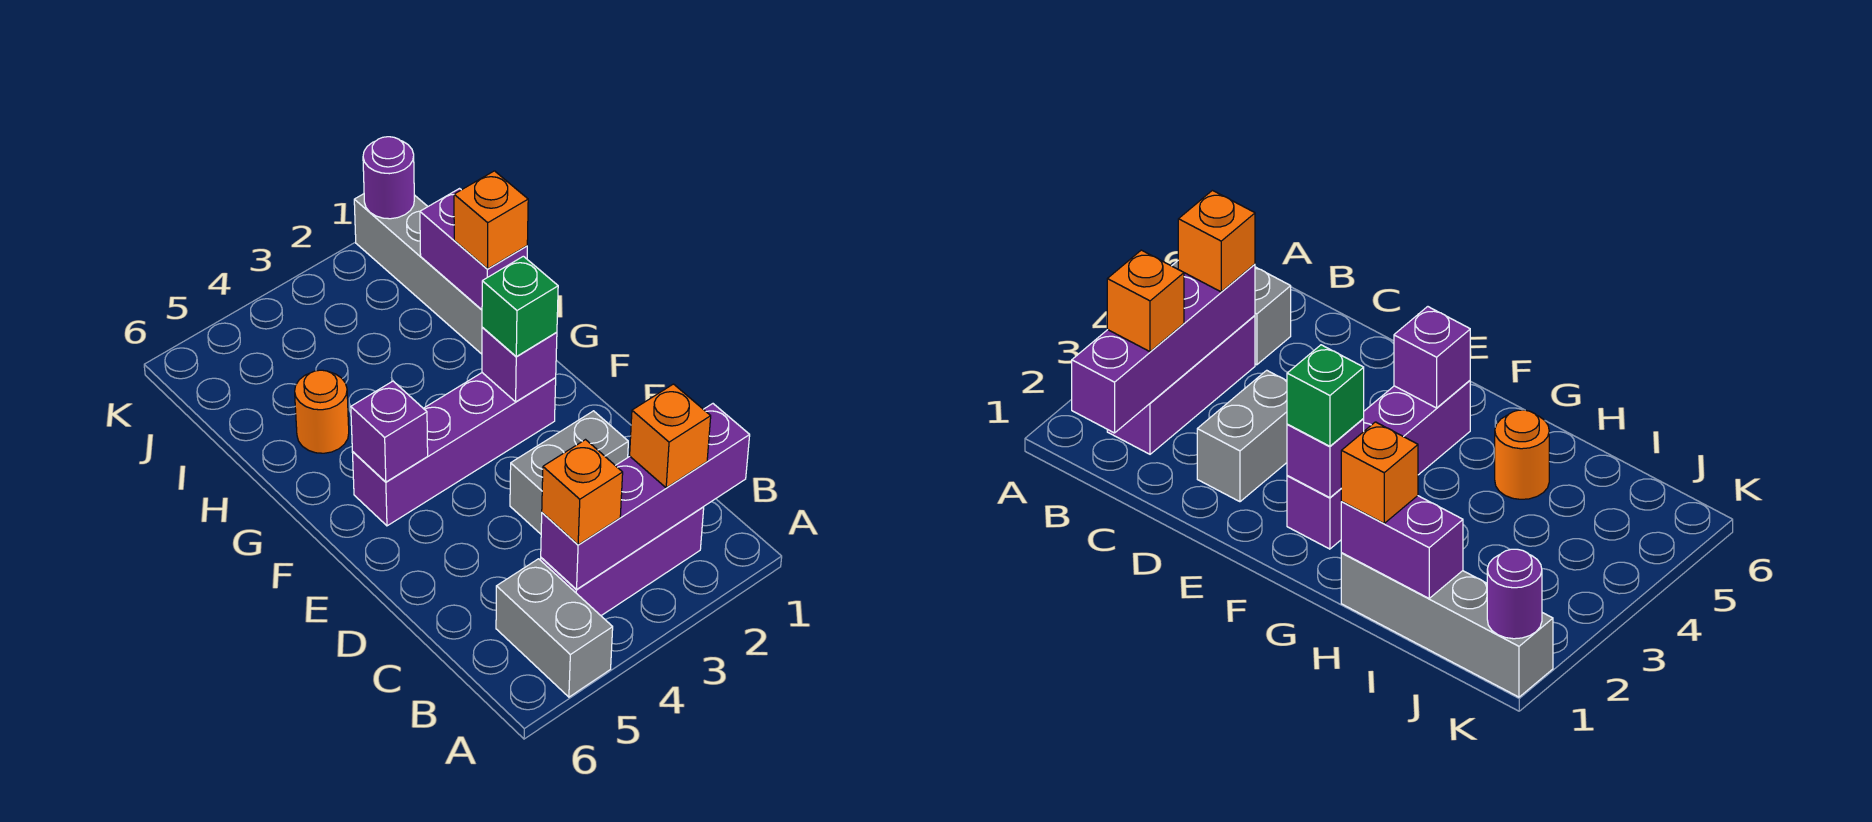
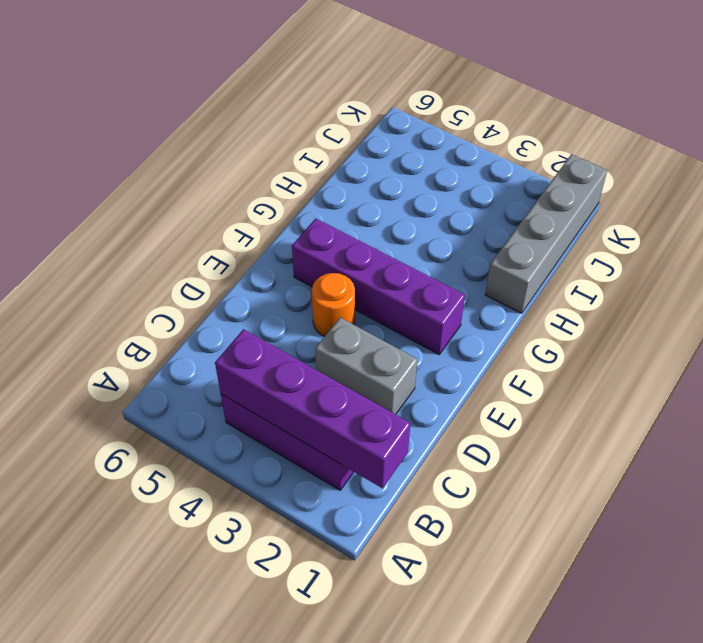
orange 1x1 round brick [312,273,355,336] -> orange 1x1 round brick moved to [295,370,349,453]
none -> grey 1x2 brick [496,559,613,697]
none -> purple 1x1 brick [482,328,557,402]
none -> purple 1x1 brick [351,381,428,482]

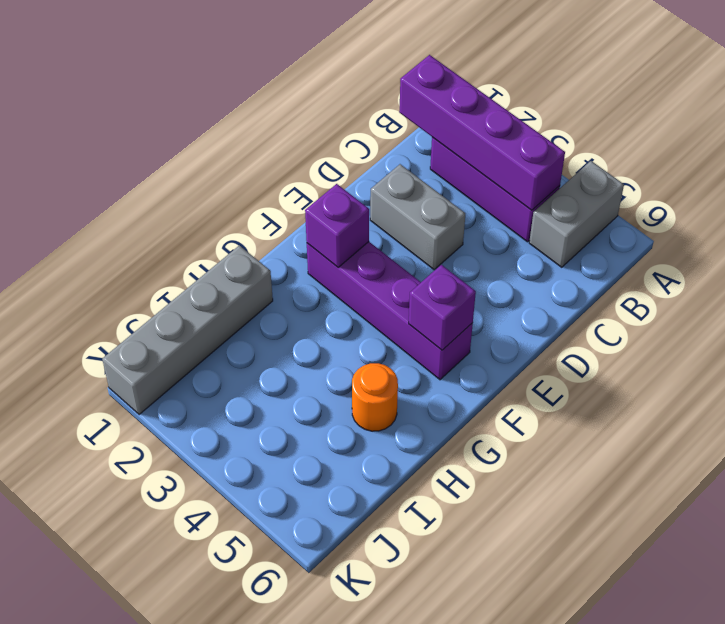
none -> purple 1x2 brick [420,189,527,310]
none -> purple 1x1 round brick [363,137,414,219]
none -> orange 1x1 brick [630,384,711,488]

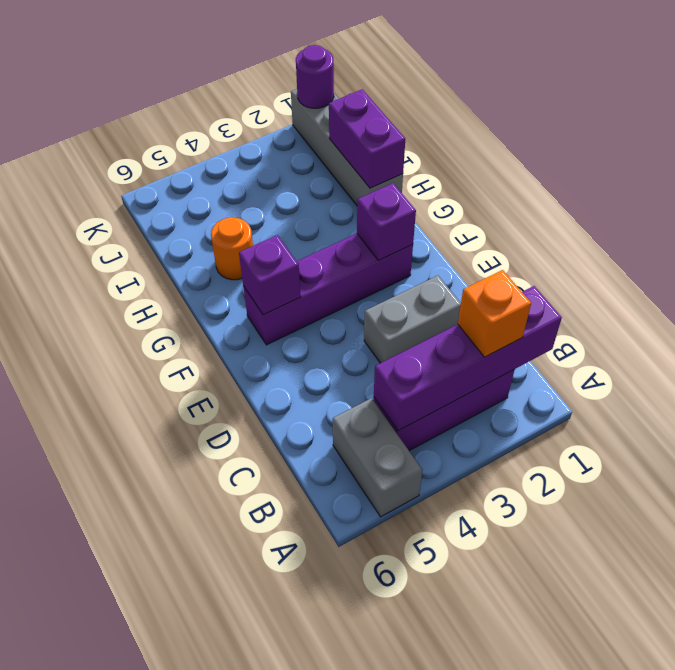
none -> orange 1x1 brick [542,440,623,545]
none -> green 1x1 brick [482,256,558,356]
none -> orange 1x1 brick [454,171,528,269]

